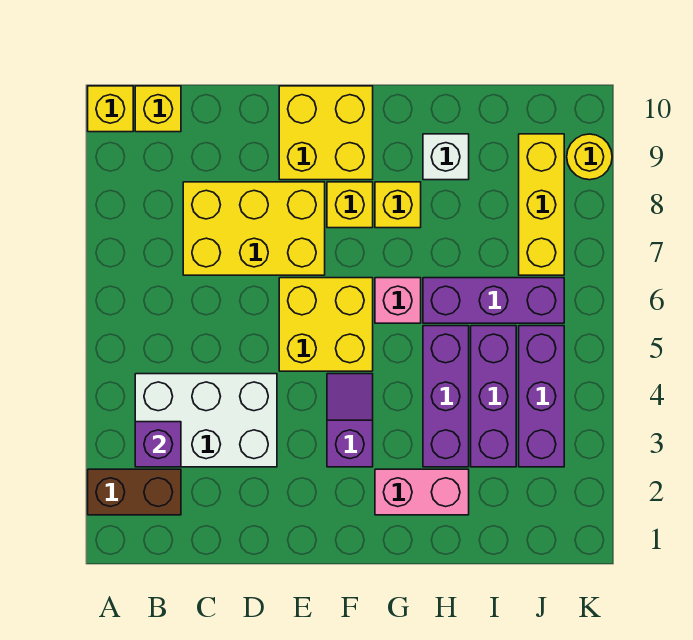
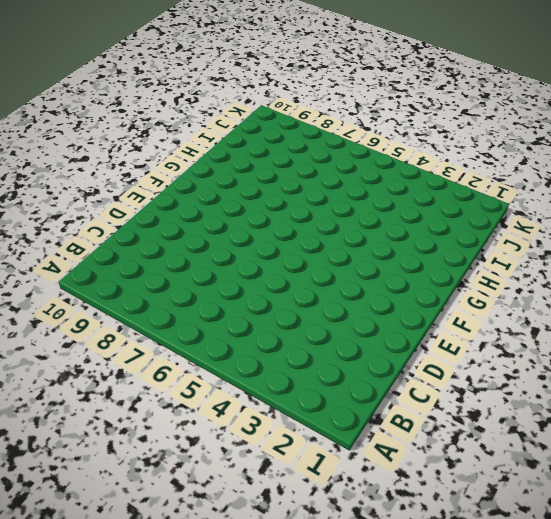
none -> brown 1x2 brick [88,469,181,515]
none -> yellow 1x1 brick [88,86,133,132]
none -> white 2x3 brick [135,374,277,467]

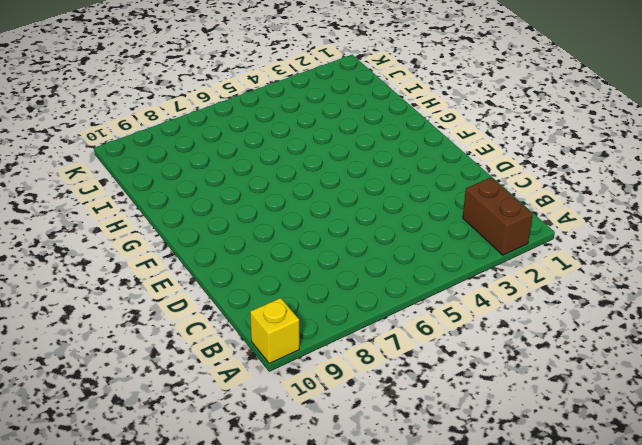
none -> white 2x3 brick [135,374,277,467]
none -> yellow 1x1 brick [135,86,181,132]
none -> yellow 2x3 brick [183,182,325,275]

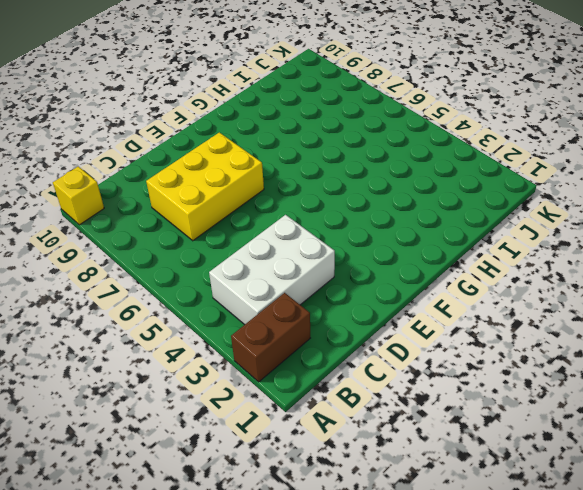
none -> yellow 1x1 brick [135,86,181,132]
none -> yellow 2x2 brick [279,278,373,371]
none -> yellow 2x2 brick [279,86,373,180]

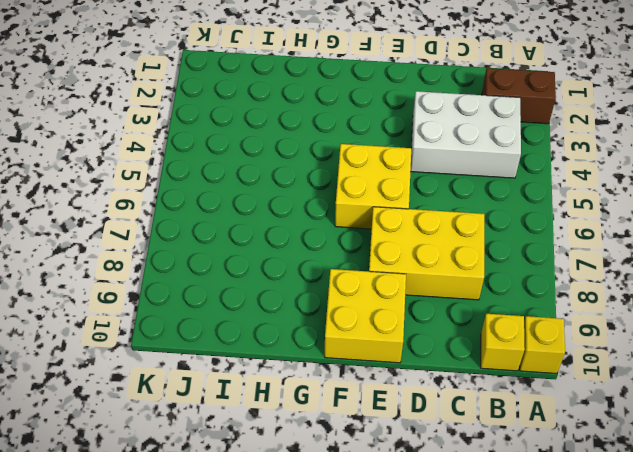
none -> purple 1x2 slope [327,374,373,467]
none -> yellow 1x1 brick [327,182,373,228]
none -> pink 1x2 brick [375,469,469,515]

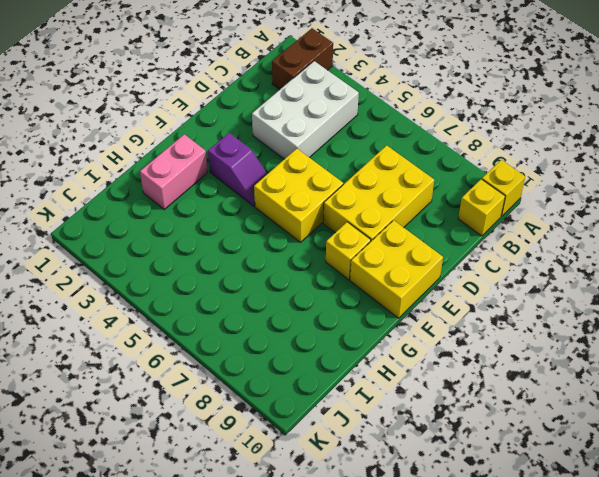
none -> pink 1x1 brick [375,278,421,323]
none -> yellow 1x1 brick [375,182,421,228]
none -> purple 1x3 brick [423,326,469,467]

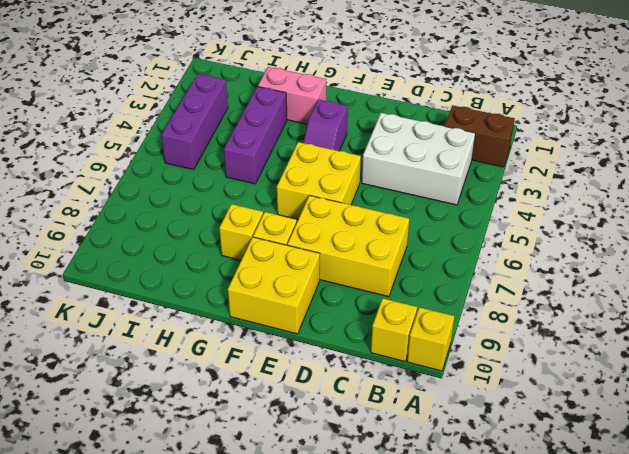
none -> pink 1x1 brick [375,278,421,323]
none -> purple 1x3 brick [423,278,564,323]
none -> white 1x1 brick [423,134,469,180]

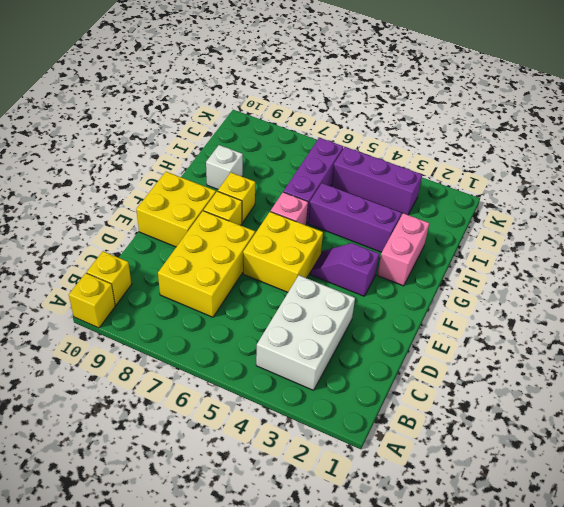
none -> brown 1x2 brick [88,469,181,515]
none -> purple 1x3 brick [471,326,516,467]
none -> yellow 1x3 brick [519,134,564,275]

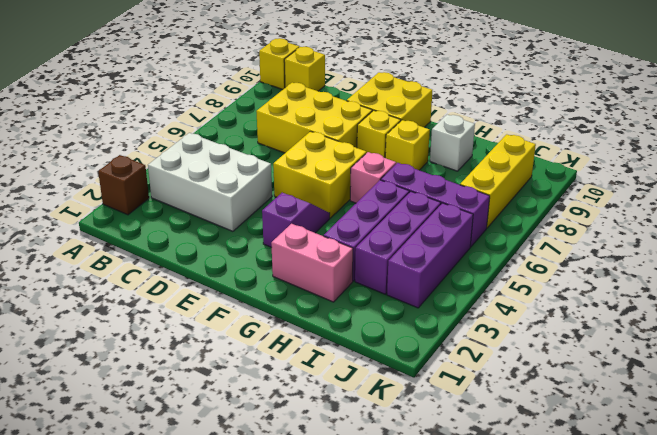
brown 1x1 brick [98,155,149,215] -> brown 1x2 brick [88,469,181,515]
none -> yellow 1x1 round brick [567,134,612,180]
none -> purple 1x1 brick [135,422,181,467]

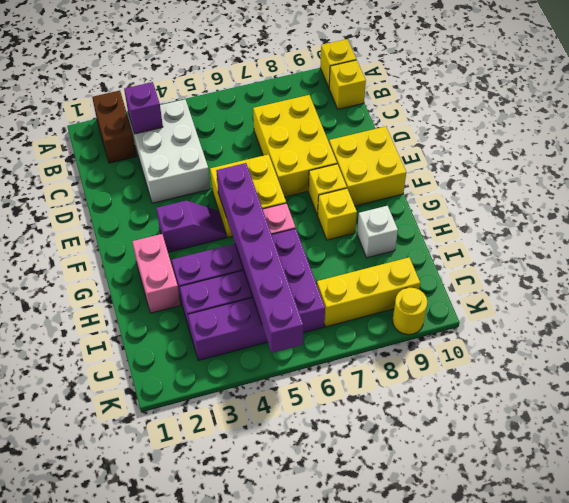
purple 1x6 brick [216,163,303,353] -> none

